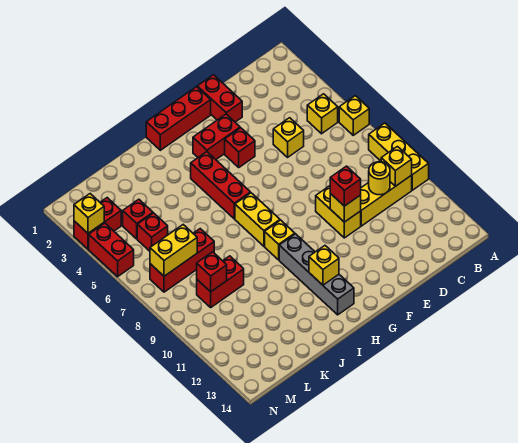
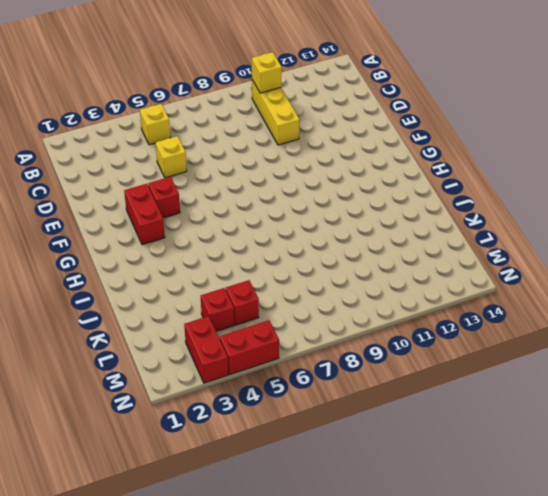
none -> yellow 1x1 brick [339,96,369,135]
none -> yellow 1x3 brick [369,123,429,190]
none -> red 1x2 brick [197,75,242,122]

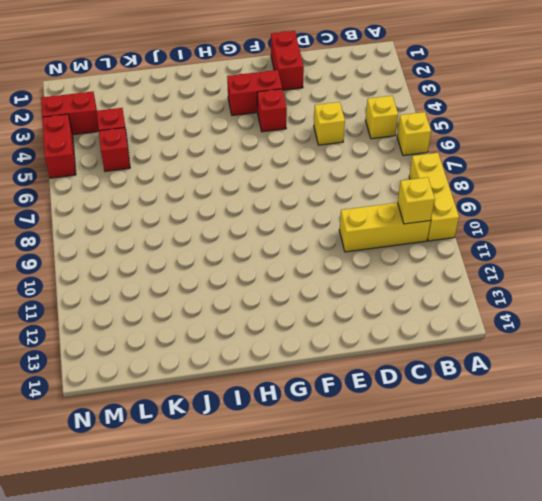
none -> yellow 1x2 brick [316,186,361,238]
none -> red 1x3 brick [146,87,211,150]
none -> red 1x3 brick [191,152,250,219]

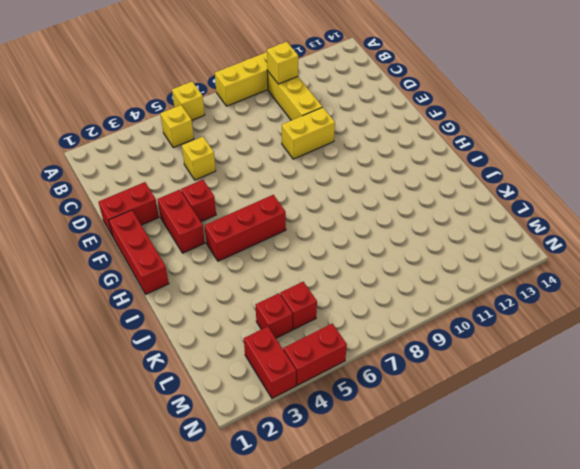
none -> yellow 1x2 brick [235,193,280,246]
none -> yellow 1x1 brick [265,220,295,260]
none -> grey 1x4 brick [279,234,354,315]

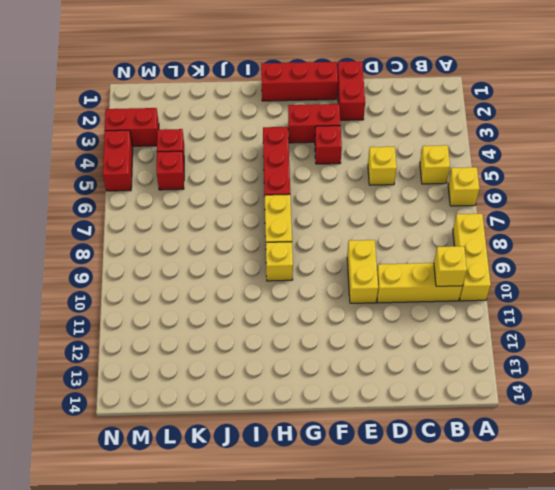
none -> grey 1x4 brick [279,234,354,315]
none -> red 1x3 brick [150,229,214,292]
none -> red 1x2 brick [197,256,244,307]

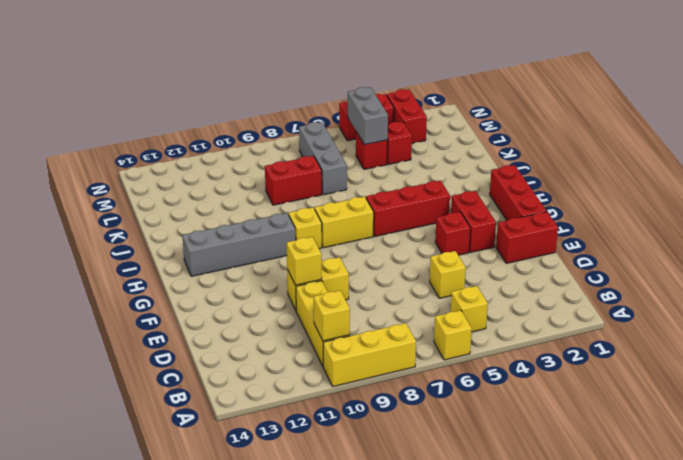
grey 1x3 brick [299,122,347,195] -> red 1x3 brick [150,229,214,292]
red 1x2 brick [265,156,322,205] -> red 1x2 brick turned to [197,256,244,307]
grey 1x2 brick [347,87,388,145] -> none
none -> yellow 1x1 round brick [369,162,390,195]
none -> yellow 1x1 brick [309,246,339,285]
none -> yellow 1x2 brick [150,225,197,276]

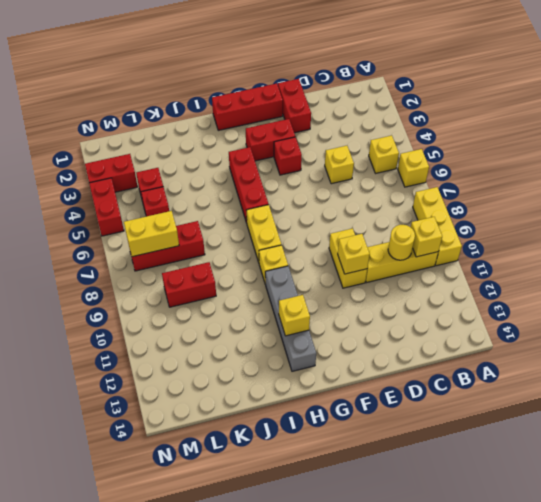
none -> red 1x1 brick [197,252,227,292]
none -> yellow 1x1 brick [74,194,104,233]
none -> red 1x1 brick [330,166,361,206]

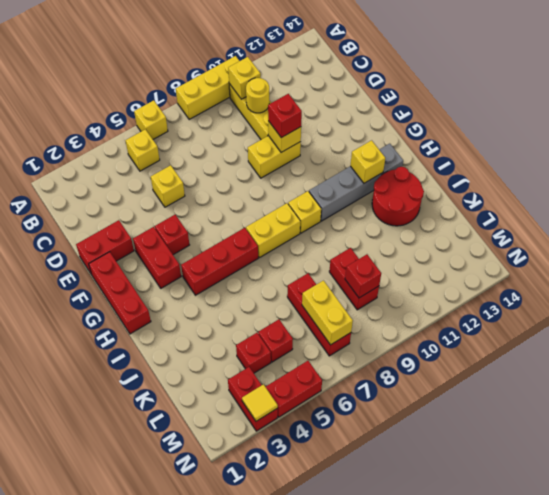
red 2x2 round brick [372,167,424,226] -> none
yellow 1x1 tile [242,384,278,421] -> yellow 1x1 brick [74,194,104,233]

